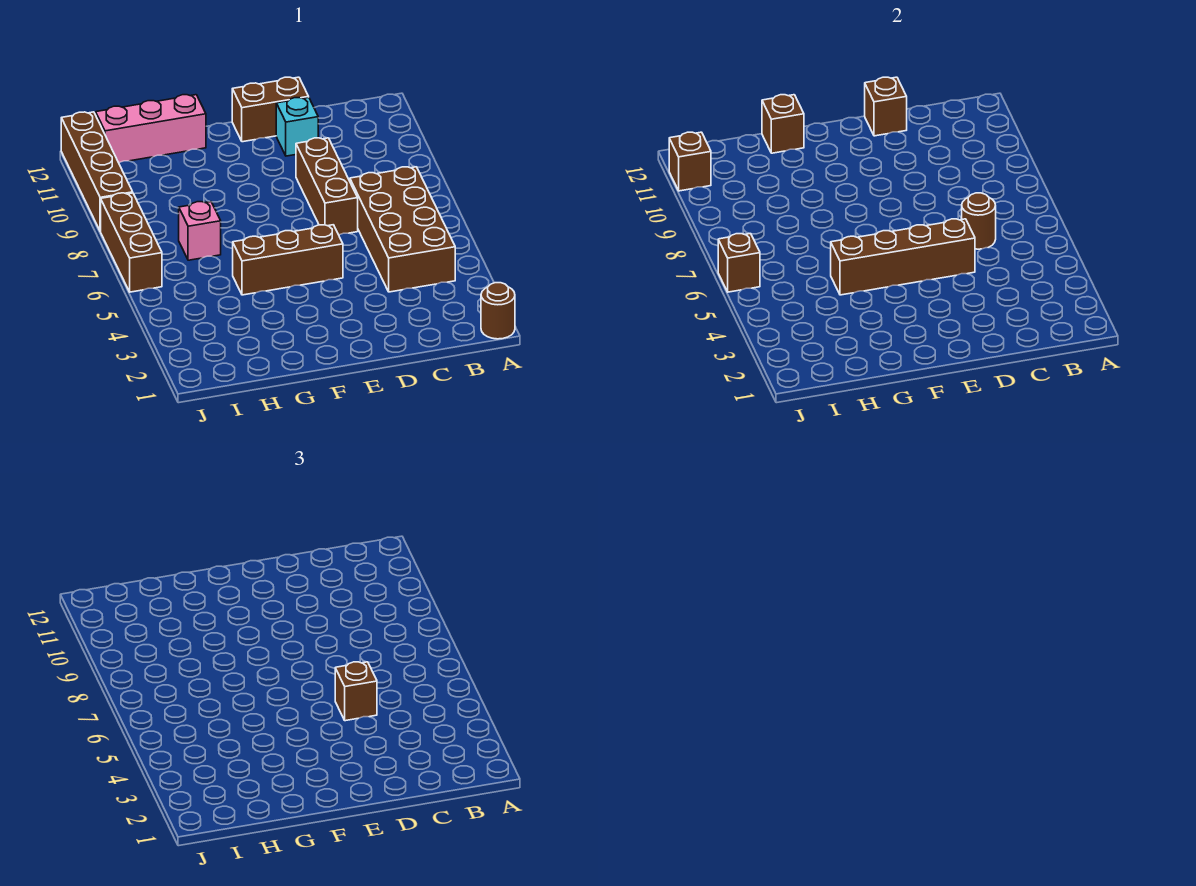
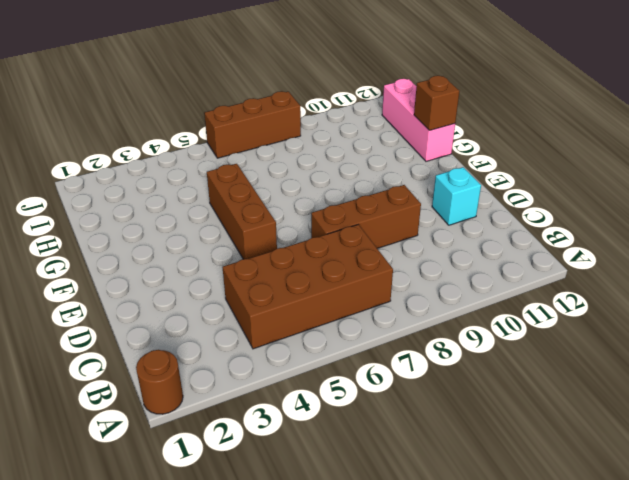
none -> brown 1x2 brick [232,77,308,142]
none -> pink 1x1 brick [179,202,221,260]
none -> brown 1x4 brick [61,112,133,232]

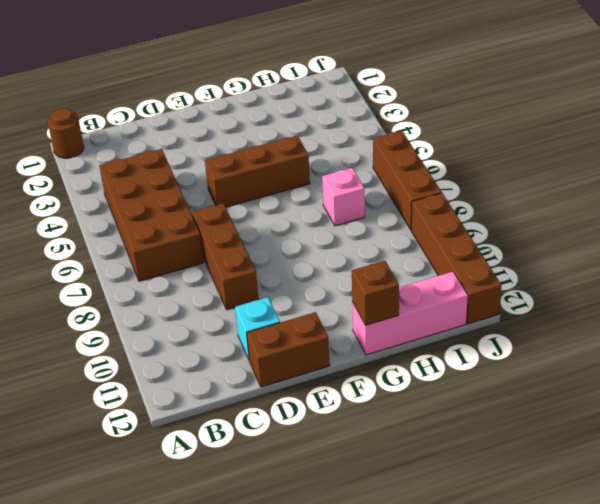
none -> brown 1x1 round brick [962,193,996,249]
none -> brown 1x4 brick [831,219,975,295]
none -> brown 1x1 brick [865,77,907,136]

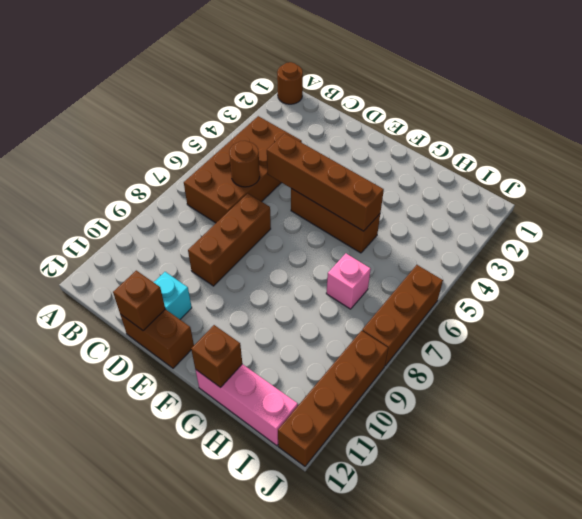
none -> brown 1x1 brick [718,234,760,292]
none -> brown 1x1 brick [669,132,711,191]
none -> brown 1x1 brick [335,662,377,721]

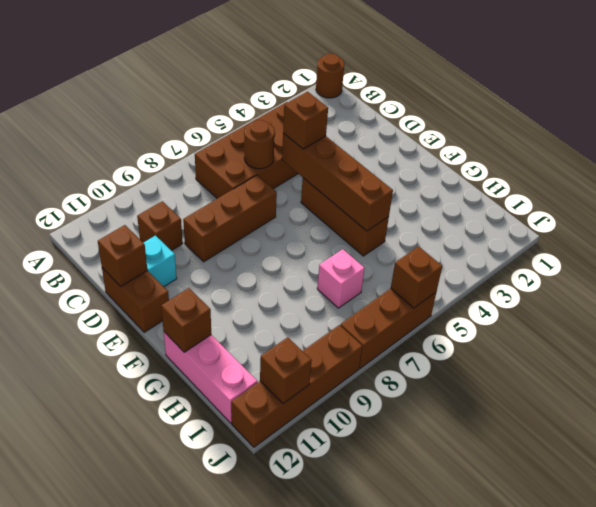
brown 1x1 brick [137,201,183,251] -> none

